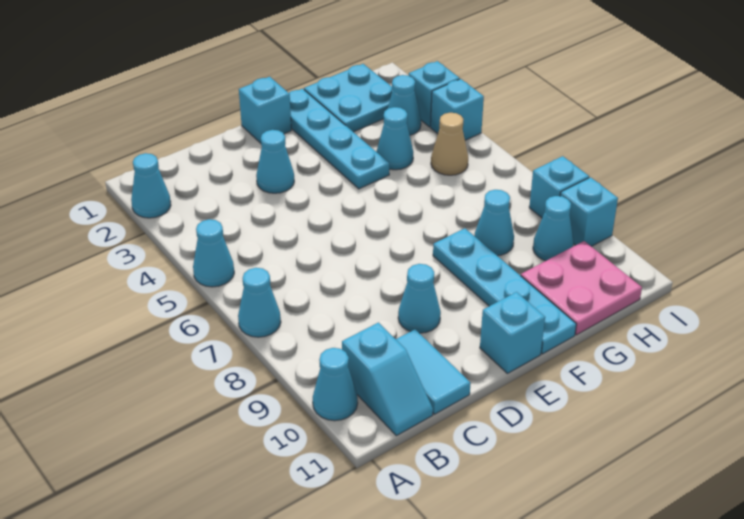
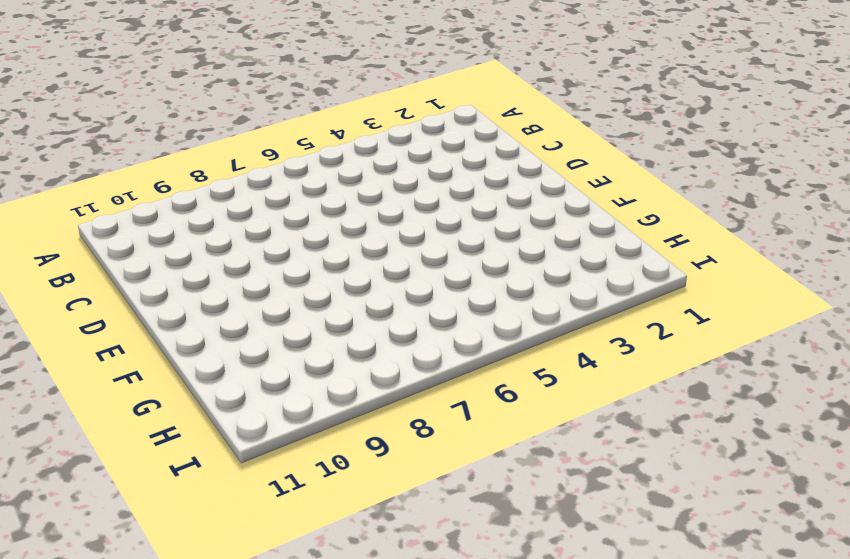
none -> cyan 1x1 cone [131,153,171,218]
none -> cyan 1x1 cone [193,219,234,287]
none -> cyan 1x1 cone [238,268,281,337]

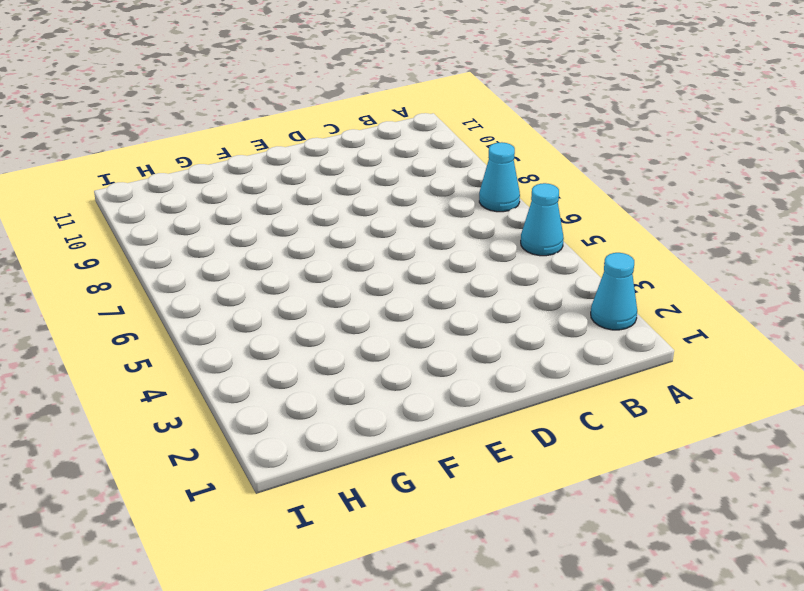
none -> cyan 1x1 cone [313,348,358,421]
none -> cyan 1x2 slope [342,323,433,436]
none -> cyan 1x2 tile [396,329,471,414]

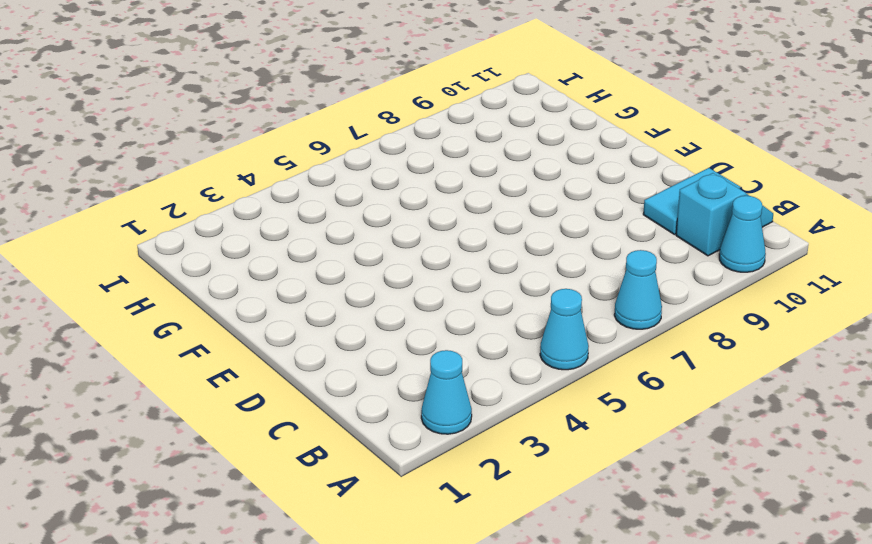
none -> cyan 1x1 cone [256,130,294,193]
none -> cyan 1x1 cone [398,264,441,333]
none -> cyan 1x1 brick [239,77,291,143]

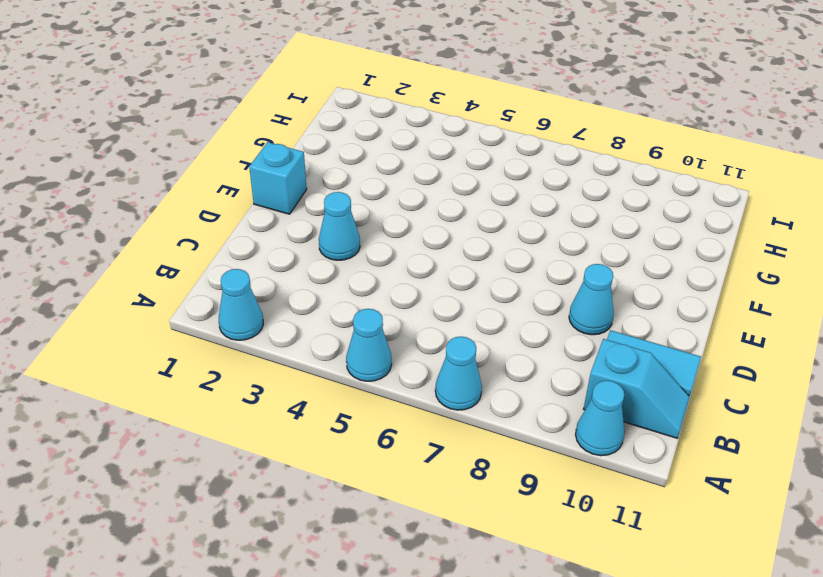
none -> cyan 1x1 brick [480,292,545,373]
none -> cyan 1x4 plate [289,89,389,189]
none -> cyan 1x4 plate [433,228,576,354]

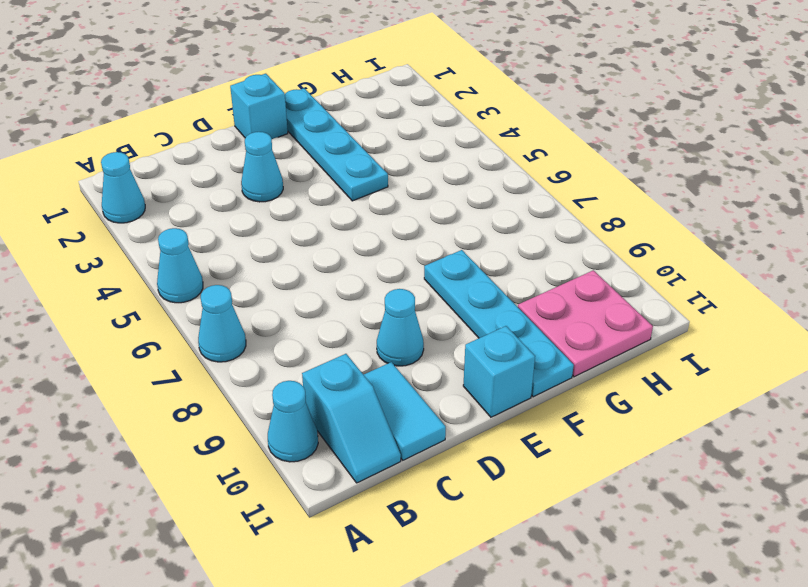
none -> cyan 2x2 plate [304,64,393,132]
none -> cyan 1x1 cone [376,107,413,170]
none -> cyan 1x1 cone [474,190,514,256]

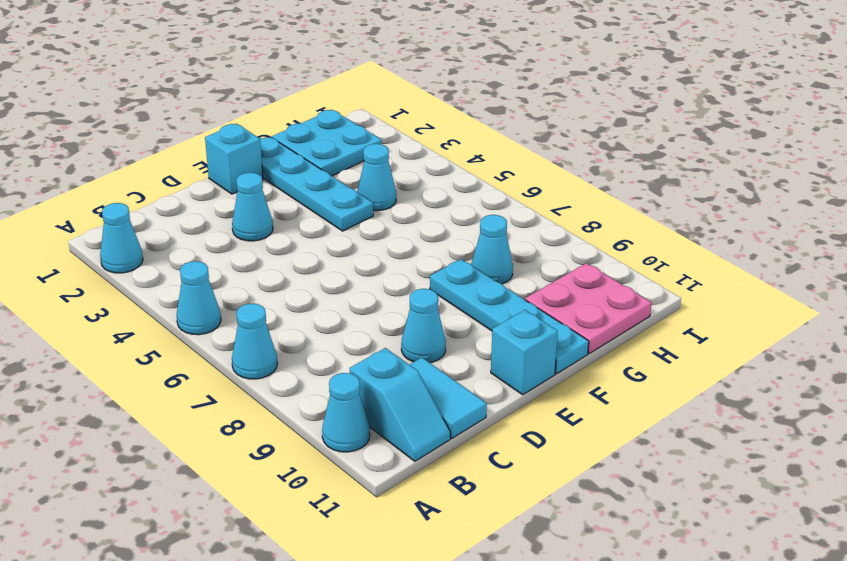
none -> cyan 1x1 cone [388,75,421,135]
none -> tan 1x1 cone [431,113,468,175]
none -> cyan 1x1 cone [533,196,574,261]

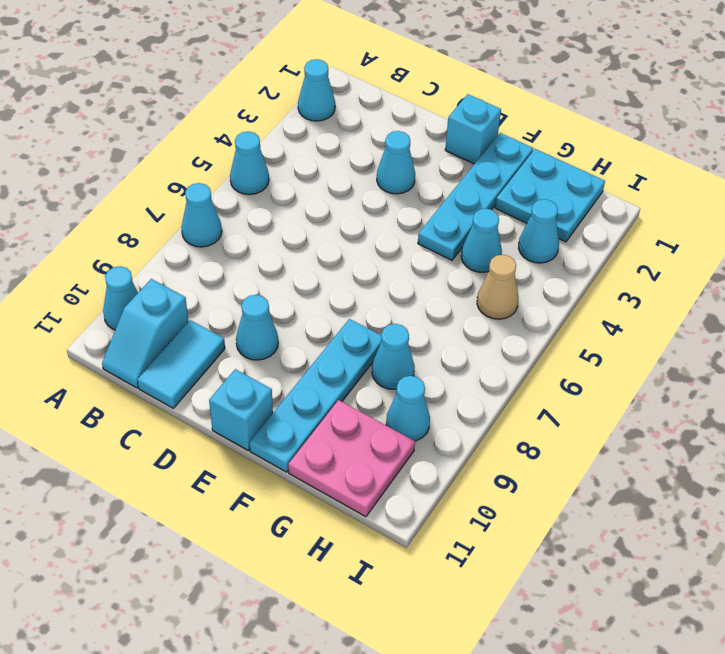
none -> cyan 1x1 brick [409,61,460,127]
none -> cyan 1x1 brick [431,79,484,140]
none -> cyan 1x1 brick [529,156,589,218]

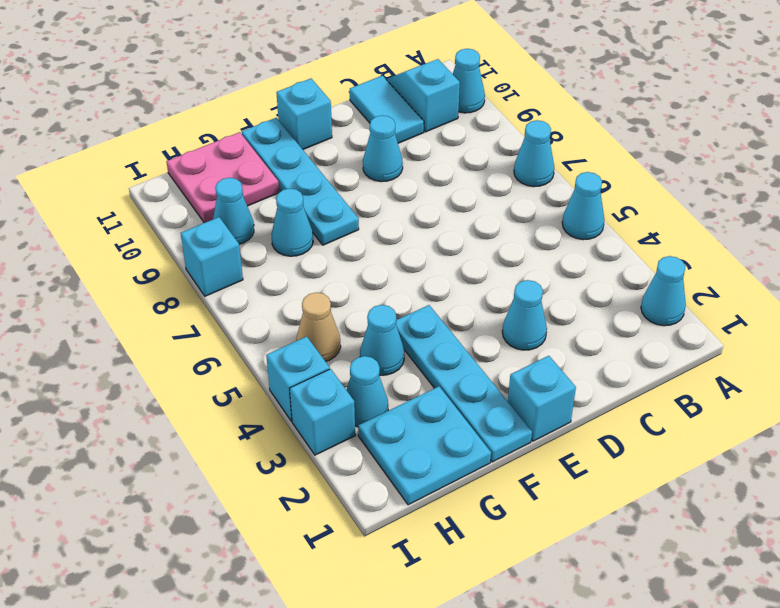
none -> cyan 1x1 brick [560,177,618,246]

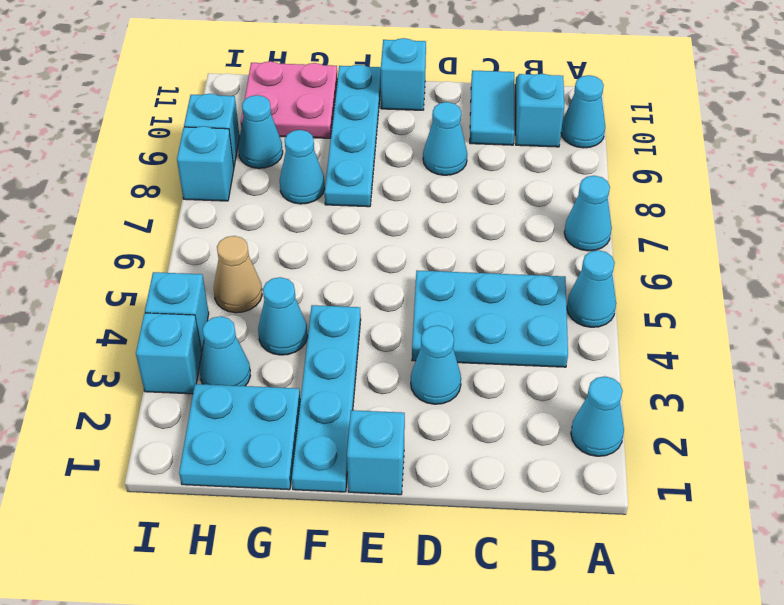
cyan 2x3 plate [412,271,568,367] -> none

